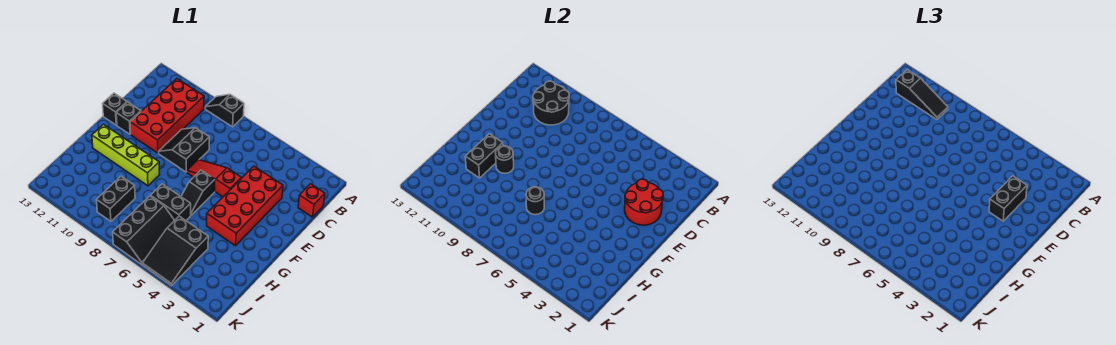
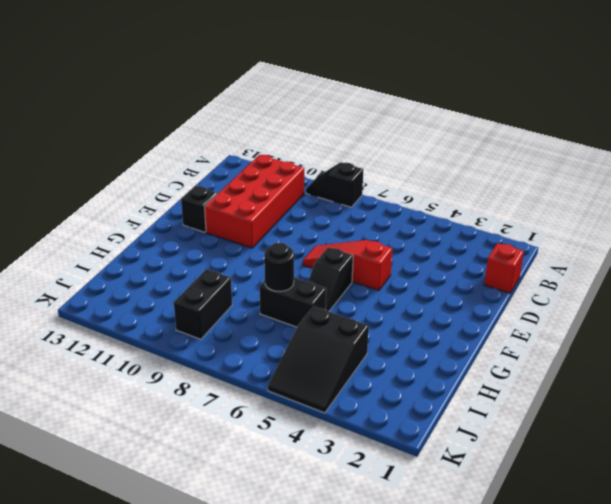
none -> red 2x4 brick [207,166,283,246]
none -> black 2x2 slope [159,128,209,172]
none -> black 1x1 brick [103,93,127,125]

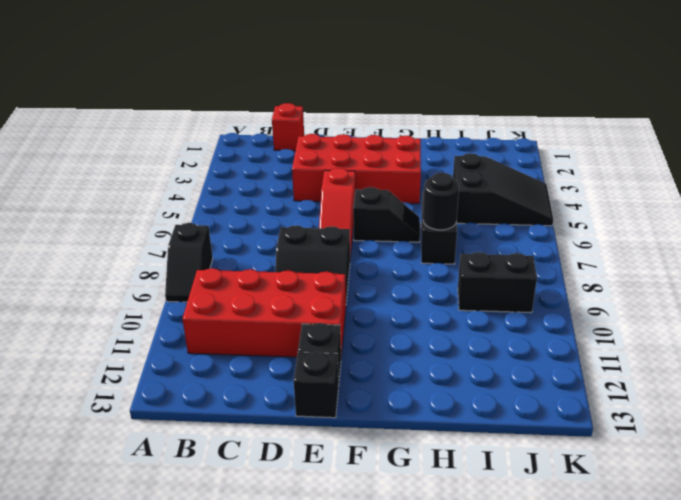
none -> lime 1x4 brick [92,124,160,186]
none -> black 2x3 slope [113,196,175,265]
none -> black 2x2 round brick [533,81,569,125]

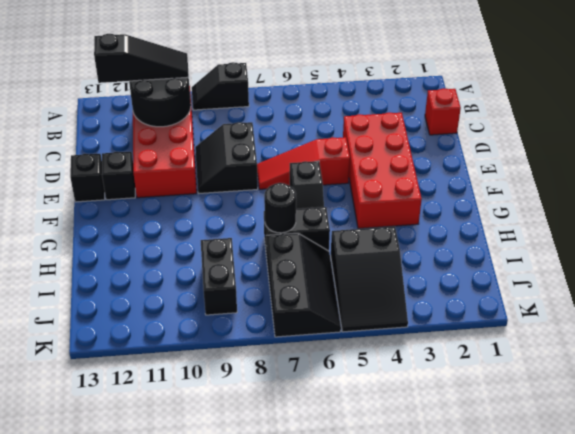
none -> lime 1x4 brick [92,124,160,186]
none -> red 2x2 round brick [625,179,663,225]
none -> black 1x1 round brick [496,146,514,173]

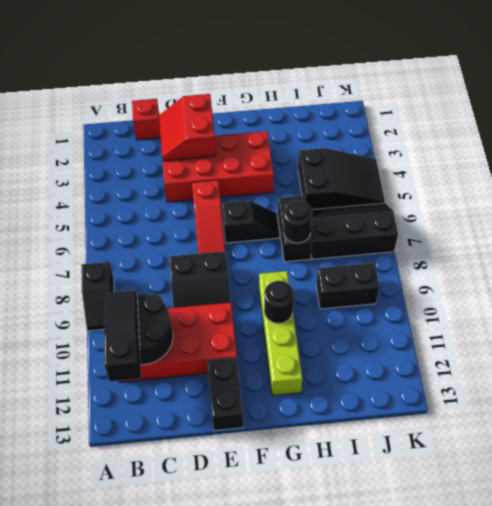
red 2x2 slope [159,94,216,161] -> red 2x2 round brick [625,179,663,225]
none -> black 1x2 brick [465,134,503,178]
none -> black 1x2 brick [989,176,1027,221]

